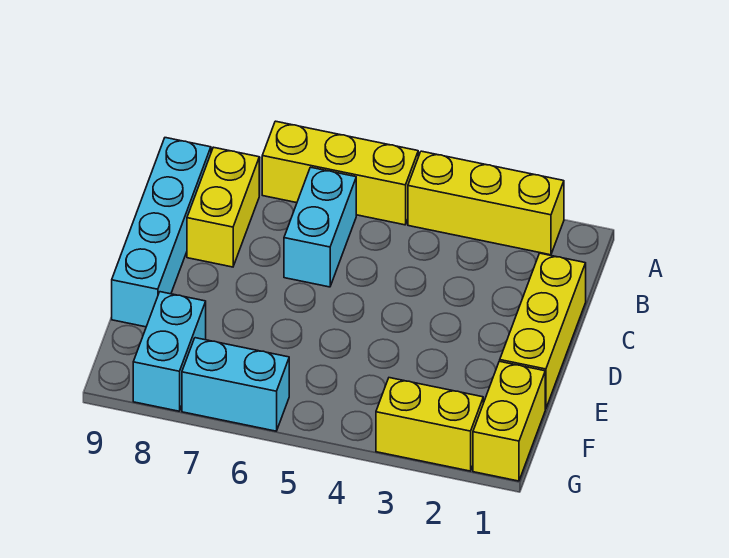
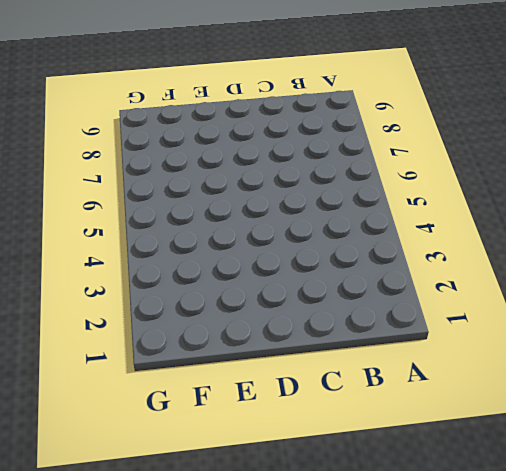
none -> yellow 1x3 brick [408,151,564,255]
none -> yellow 1x3 brick [262,121,418,225]

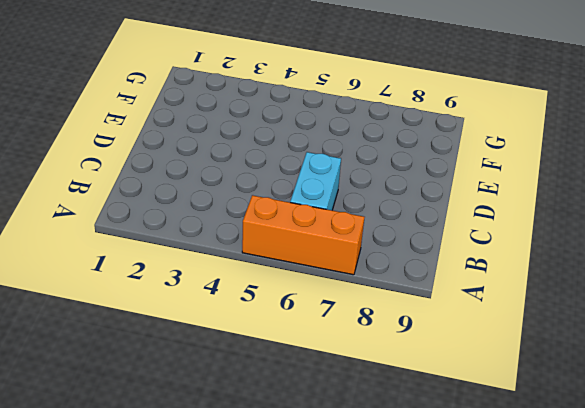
orange 1x3 brick [242,195,365,275] -> yellow 1x3 brick [262,121,418,225]
none -> yellow 1x3 brick [408,151,564,255]
none -> yellow 1x2 brick [187,147,259,267]

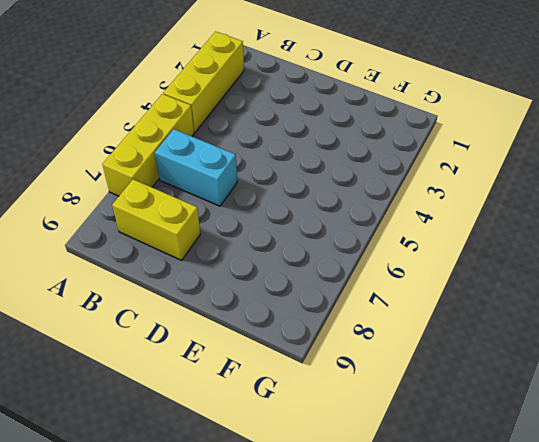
none -> cyan 1x4 brick [112,138,211,327]
none -> yellow 1x3 brick [500,253,586,409]

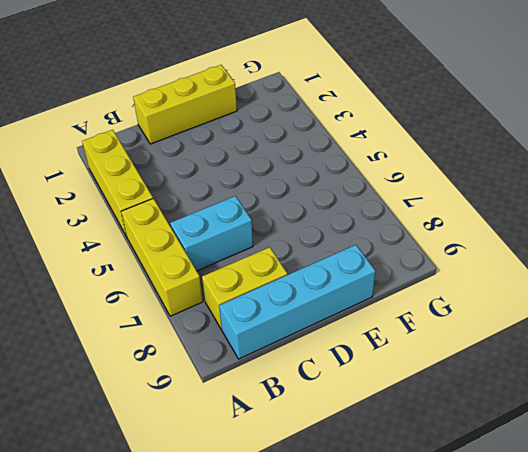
none -> yellow 1x2 brick [473,361,545,481]
none -> cyan 1x2 brick [133,292,206,411]

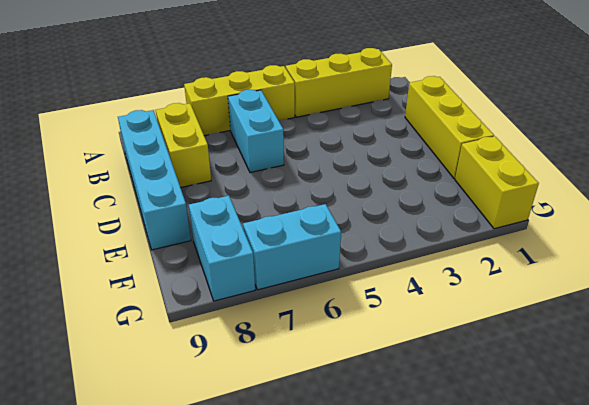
none -> yellow 1x2 brick [376,378,483,471]

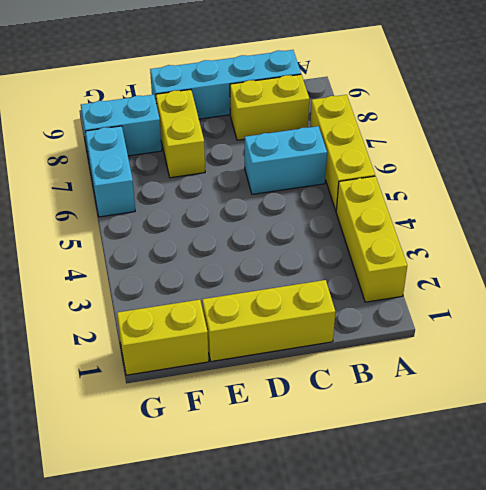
yellow 1x2 brick [156,89,205,178] -> yellow 1x2 brick moved to [376,378,483,471]

